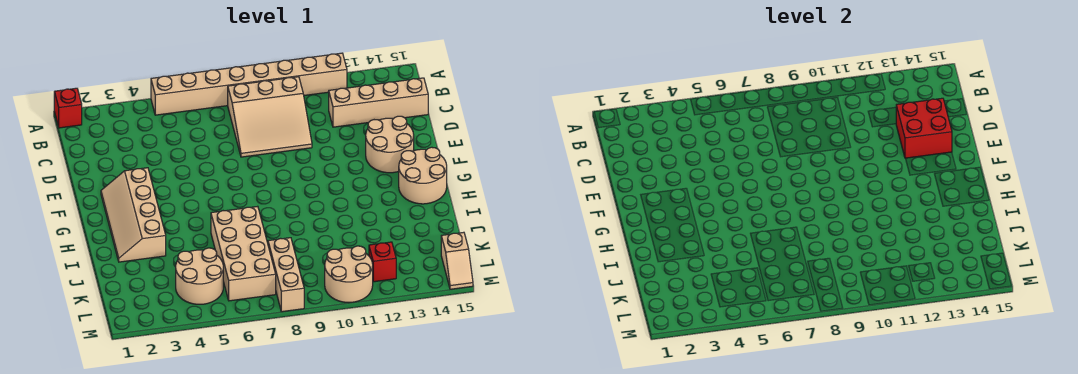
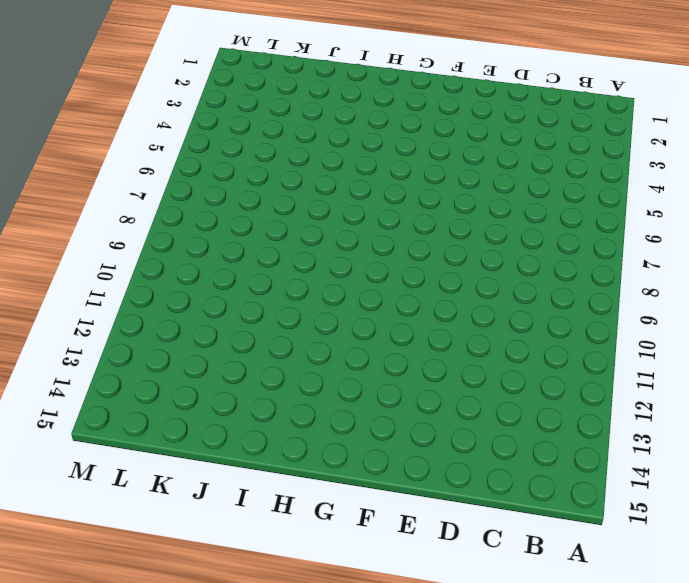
none -> red 1x1 brick [54,88,82,128]
none -> tan 1x8 brick [151,53,347,115]
none -> tan 3x3 slope [228,77,312,157]

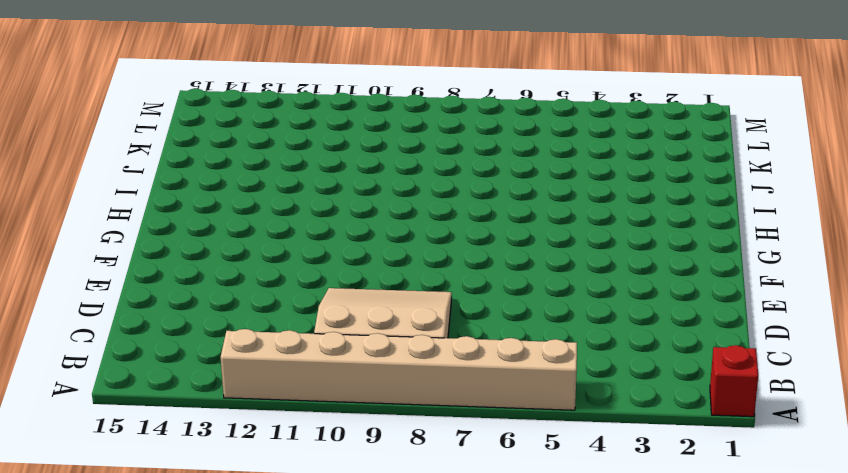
none -> tan 1x4 brick [329,78,428,127]
none -> tan 2x2 round brick [366,116,414,173]
none -> tan 2x4 slope [101,168,166,262]

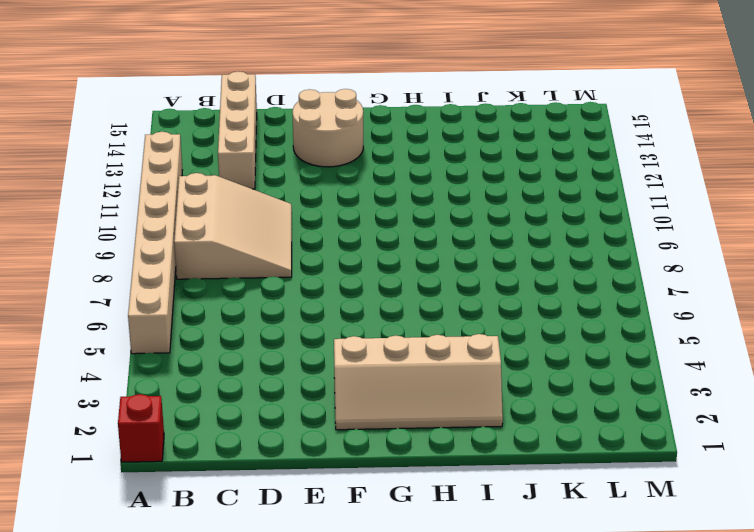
none -> tan 2x2 round brick [399,147,447,204]
none -> tan 2x4 brick [211,206,276,301]
none -> tan 2x2 round brick [176,248,223,304]

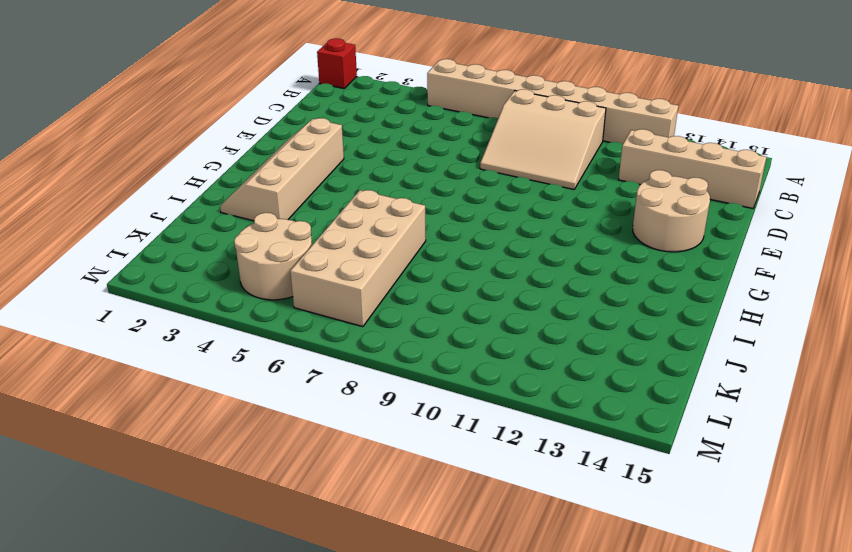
none -> tan 2x2 round brick [399,147,447,204]
none -> tan 1x3 brick [268,238,304,312]
none -> tan 2x2 round brick [325,246,373,303]

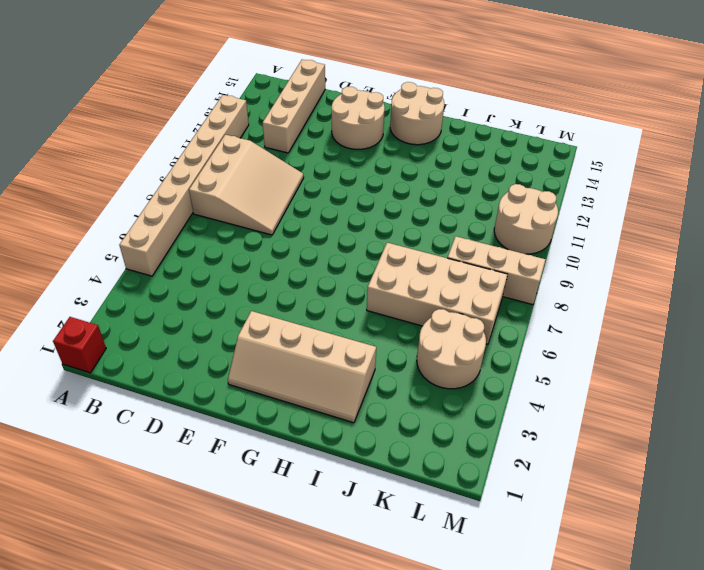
none -> red 1x1 brick [369,242,396,282]
none -> tan 1x2 slope [441,232,473,289]
none -> red 2x2 brick [896,98,952,158]

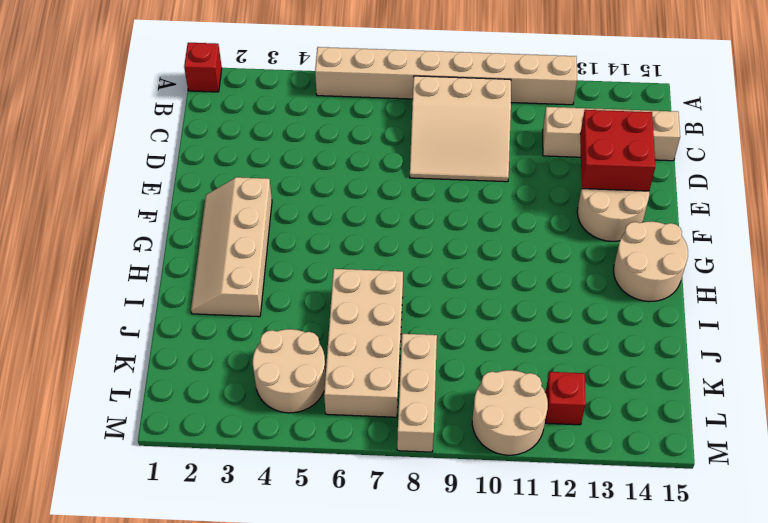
none -> tan 1x2 slope [441,232,473,289]

